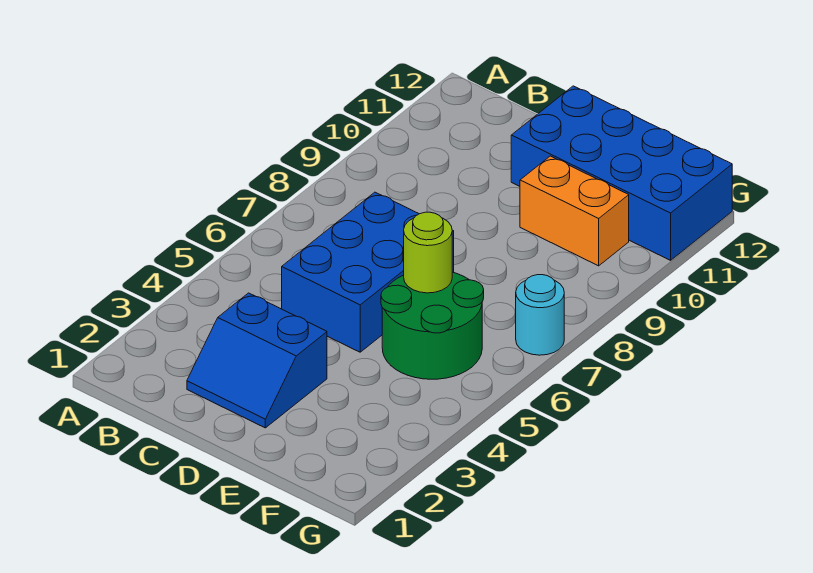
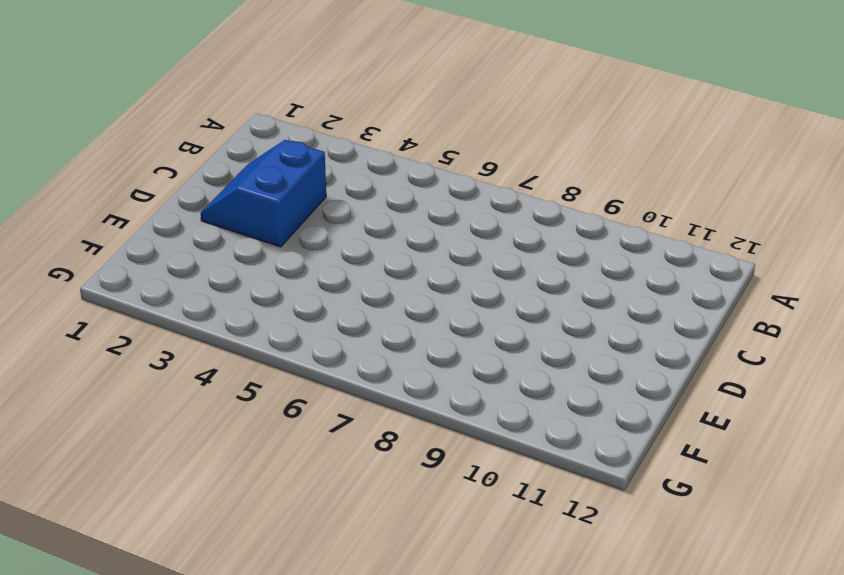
none -> blue 2x3 brick [282,192,454,352]
none -> blue 2x4 brick [511,86,732,260]

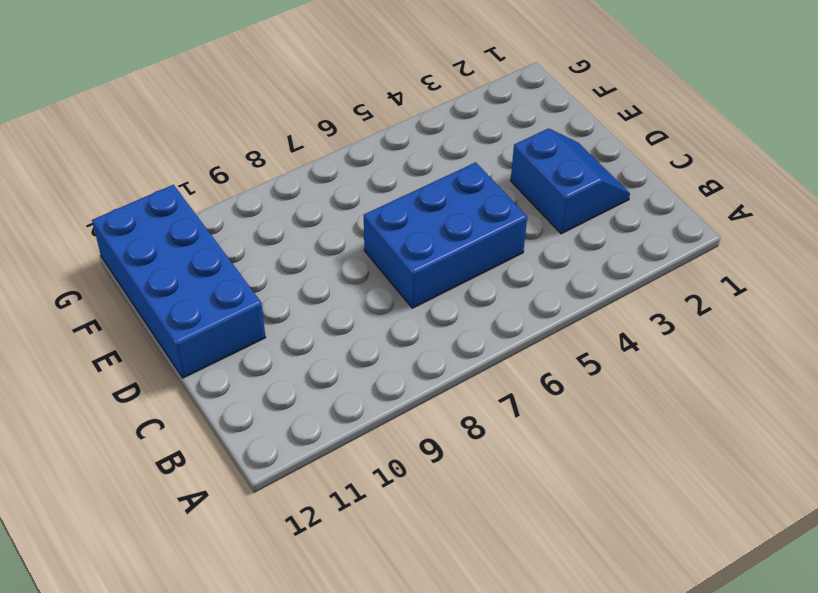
none -> green 2x2 round brick [381,272,484,379]
none -> orange 1x2 brick [520,156,629,266]

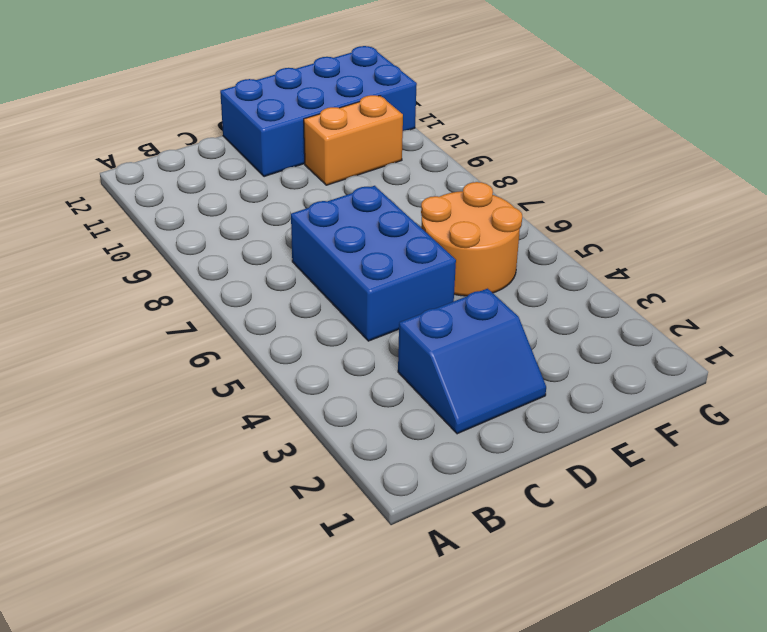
orange 2x2 round brick [421,182,522,296] -> green 2x2 round brick [381,272,484,379]
none -> cyan 1x1 round brick [516,275,564,355]
none -> lime 1x1 round brick [404,212,452,293]

